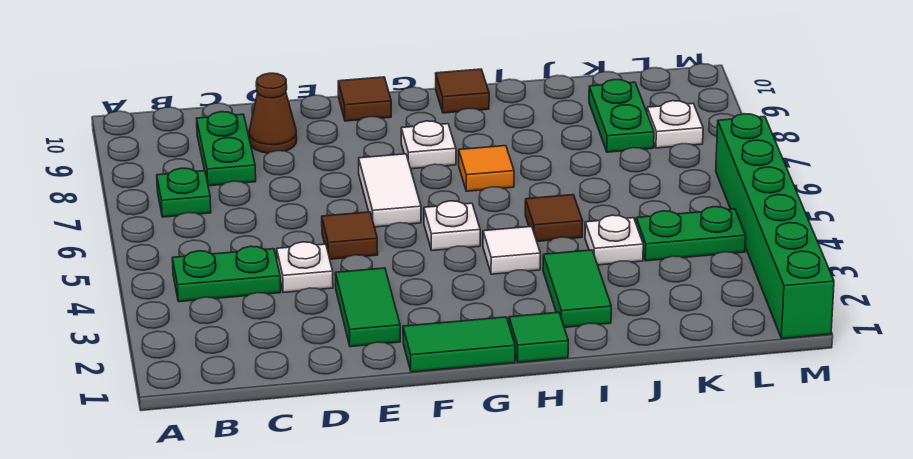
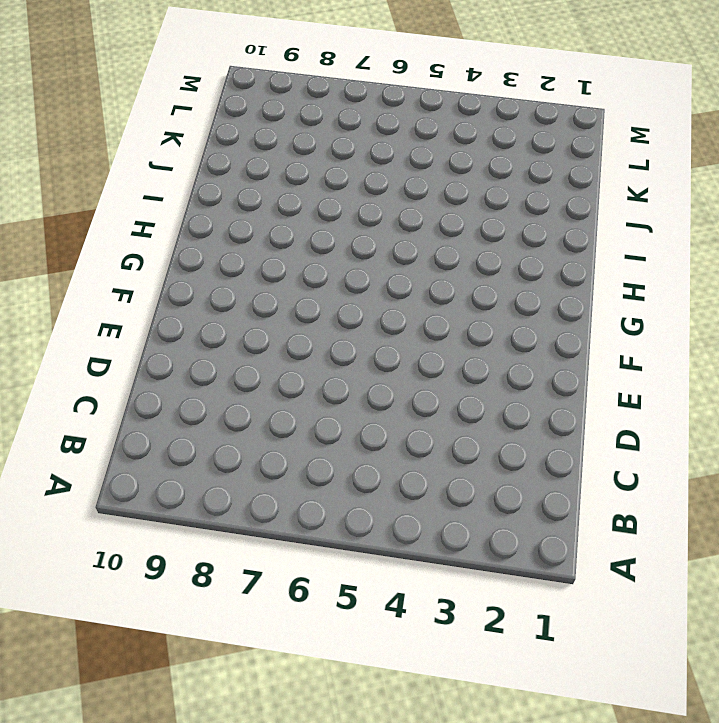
none -> green 1x2 plate [172,246,281,302]
none -> green 1x1 plate [157,168,211,217]
none -> green 1x2 plate [196,112,256,186]

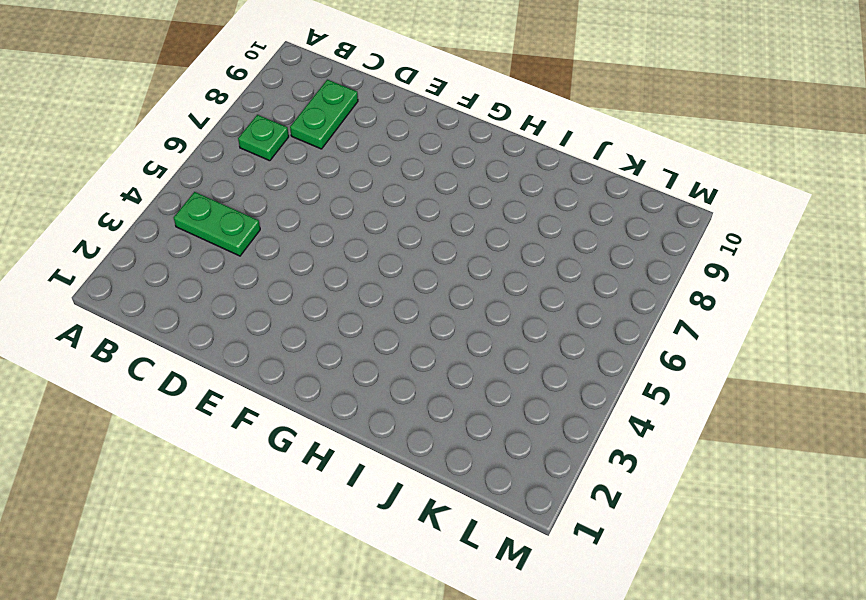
none -> white 1x1 plate [277,242,333,293]
none -> brown 1x1 cone [249,73,297,153]
none -> green 1x2 tile [335,268,400,347]

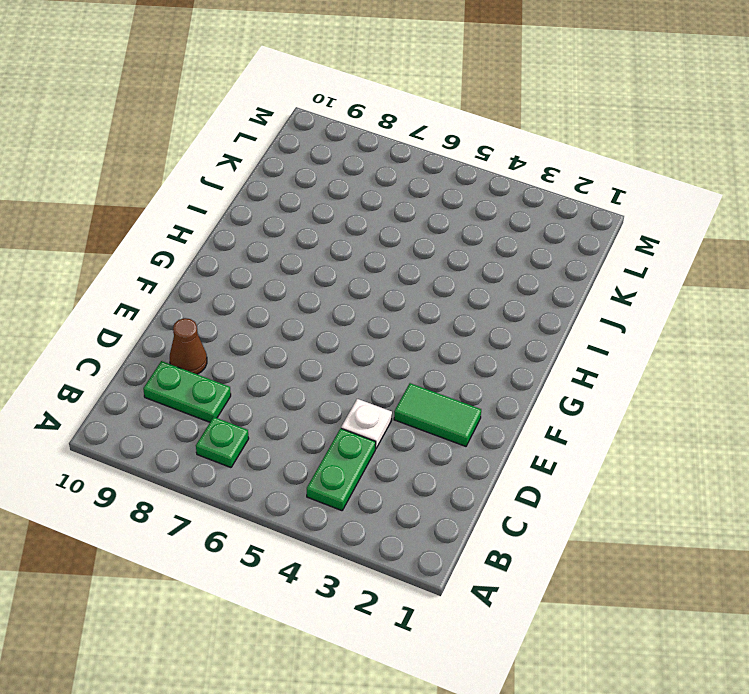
none -> brown 1x1 tile [322,212,378,259]
none -> green 1x2 tile [403,317,515,372]
none -> white 1x2 tile [359,154,421,227]

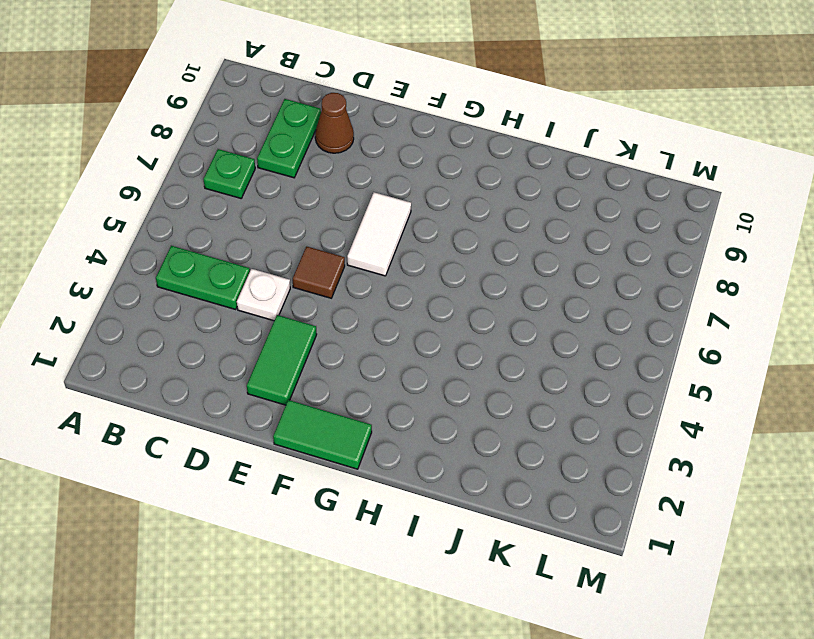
none -> brown 1x1 tile [338,77,391,121]
none -> white 1x1 plate [424,201,480,251]
none -> white 1x1 plate [401,121,456,169]

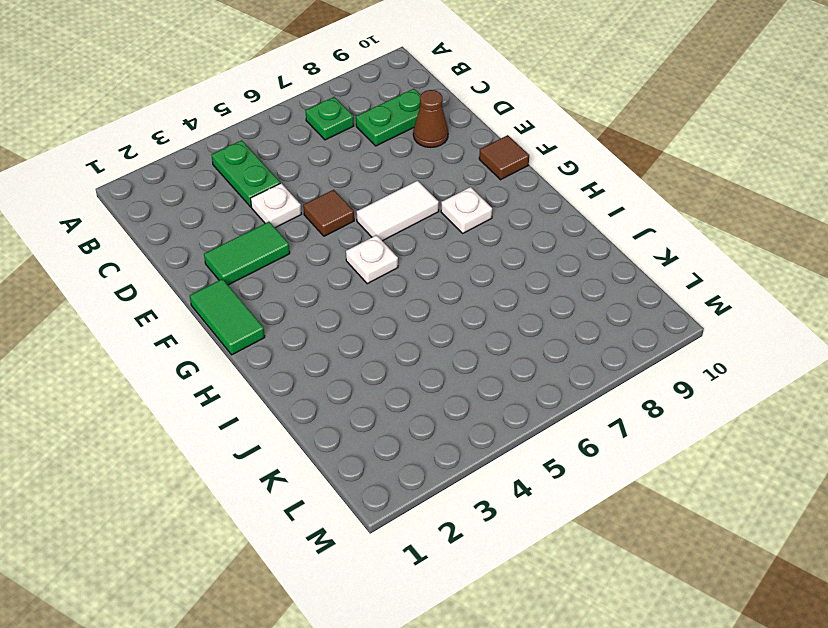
none -> green 1x1 tile [509,312,568,362]
none -> white 1x1 tile [483,226,540,274]
none -> orange 1x1 tile [459,146,514,191]

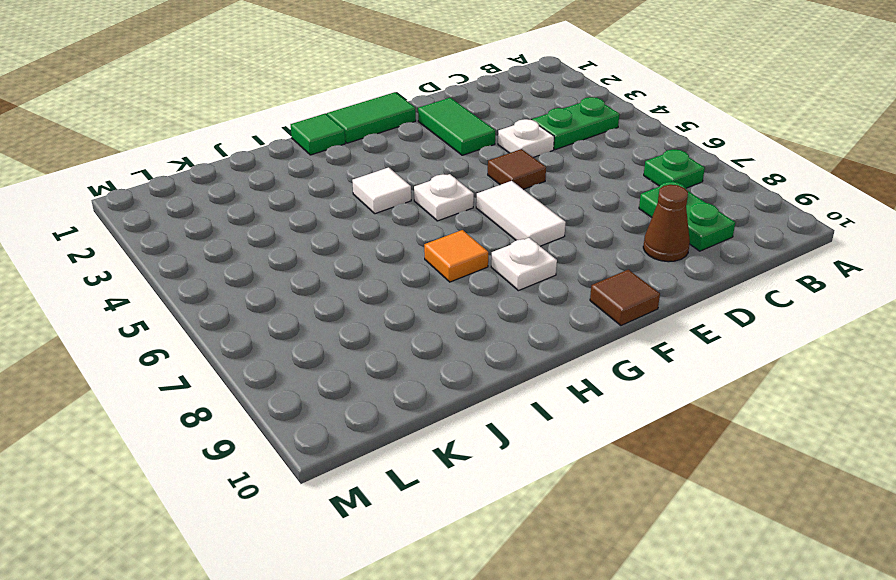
none -> brown 1x1 tile [436,69,489,113]
none -> green 1x2 tile [543,250,611,328]
none -> brown 1x1 tile [525,195,583,241]

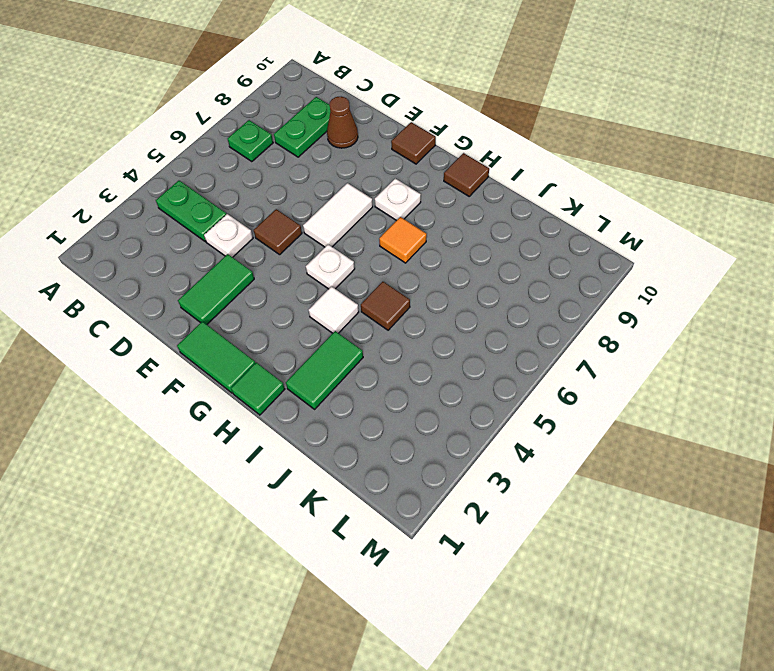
none -> white 1x1 plate [585,215,643,265]
none -> green 1x2 plate [636,207,746,261]
none -> green 1x2 plate [589,79,654,152]

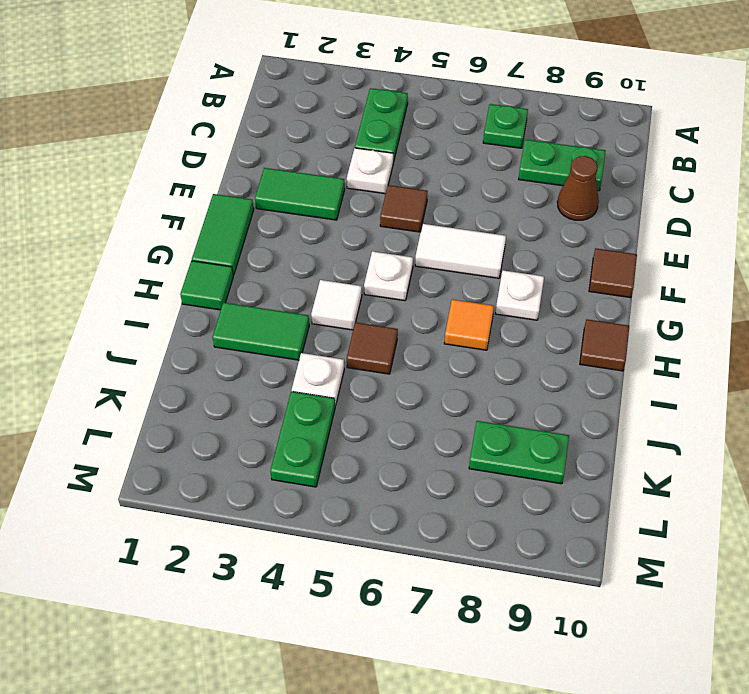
none -> white 1x1 plate [647,101,703,148]
none -> green 1x6 brick [716,114,834,339]

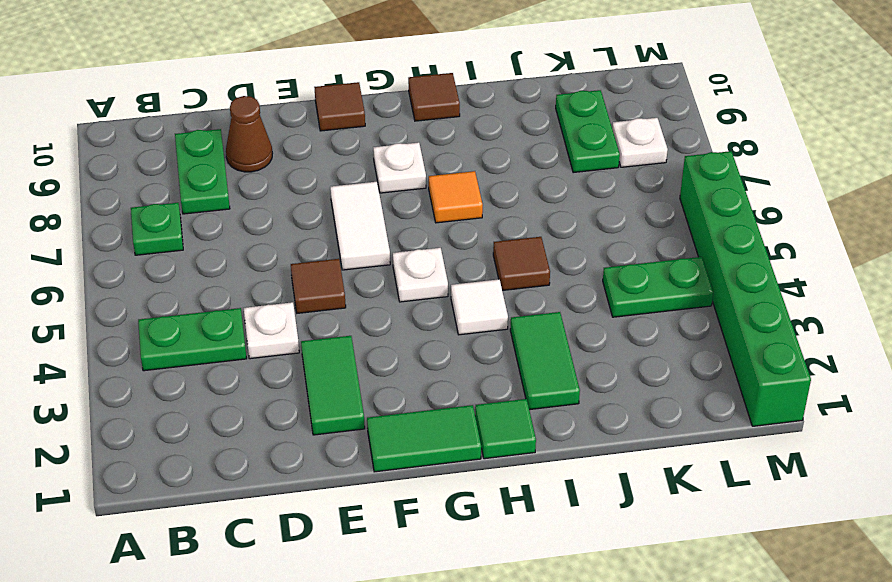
none -> white 1x1 plate [585,215,643,265]

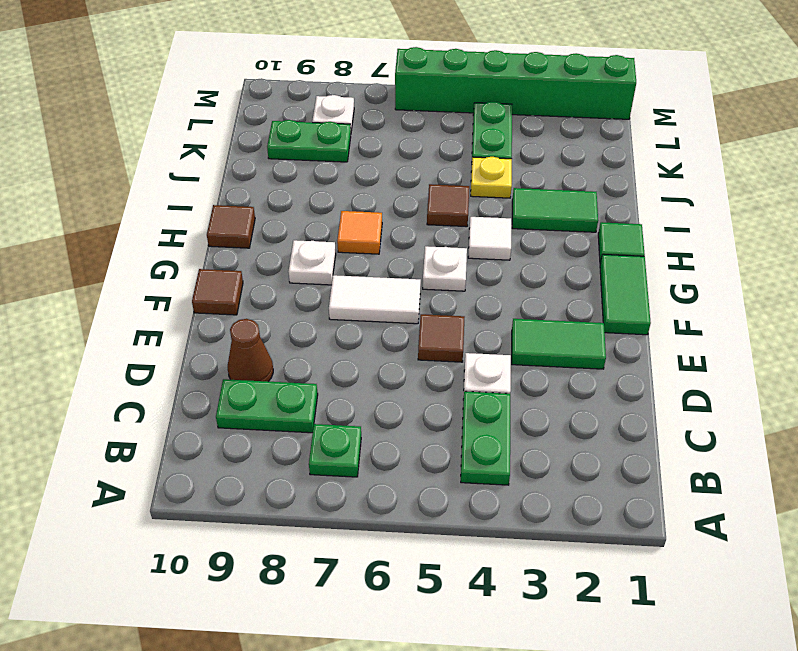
yellow 1x1 plate [471,157,512,198] -> white 1x1 plate [585,215,643,265]

